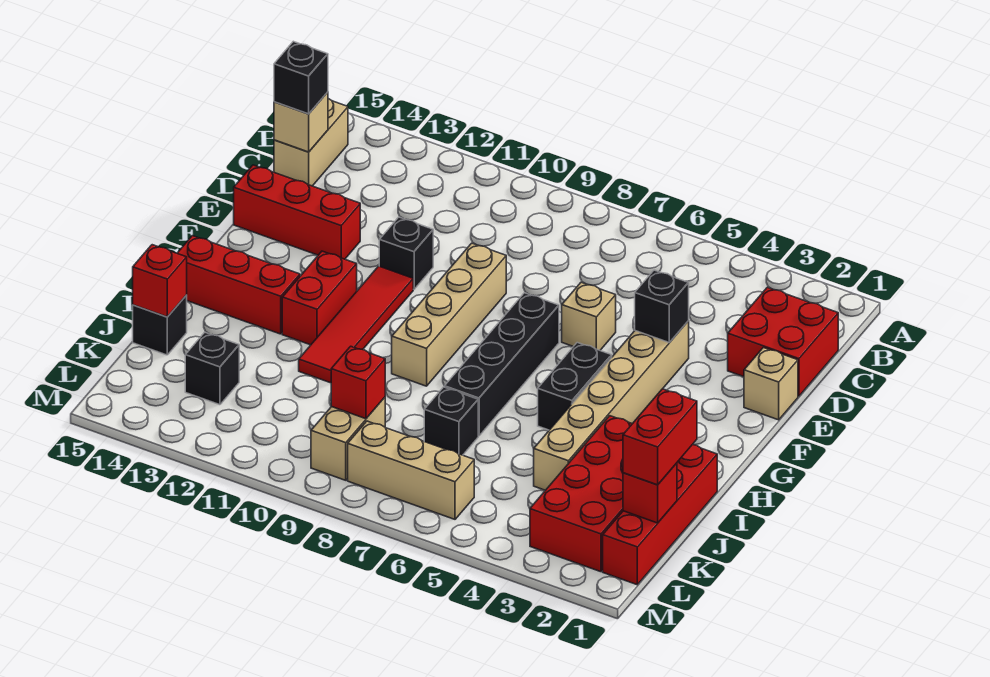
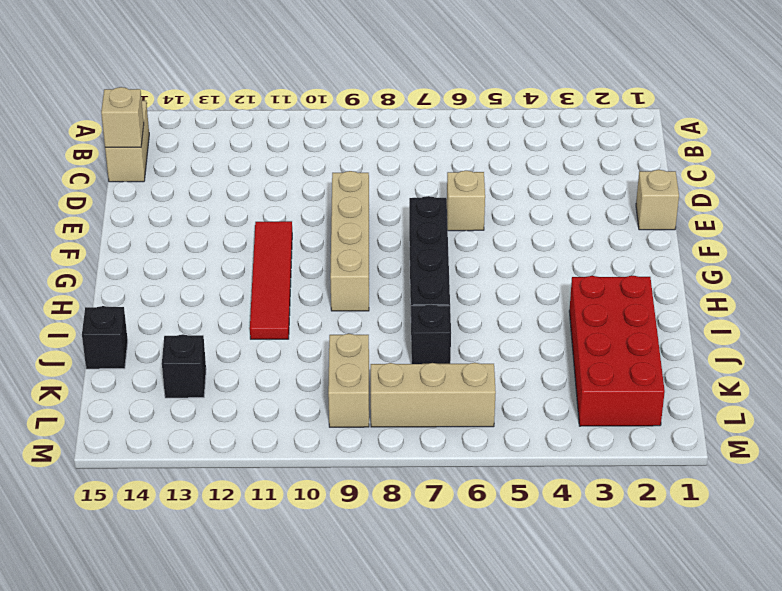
none -> red 2x2 brick [728,287,838,396]
none -> tan 1x6 brick [534,321,689,490]
none -> black 1x1 brick [379,217,433,289]

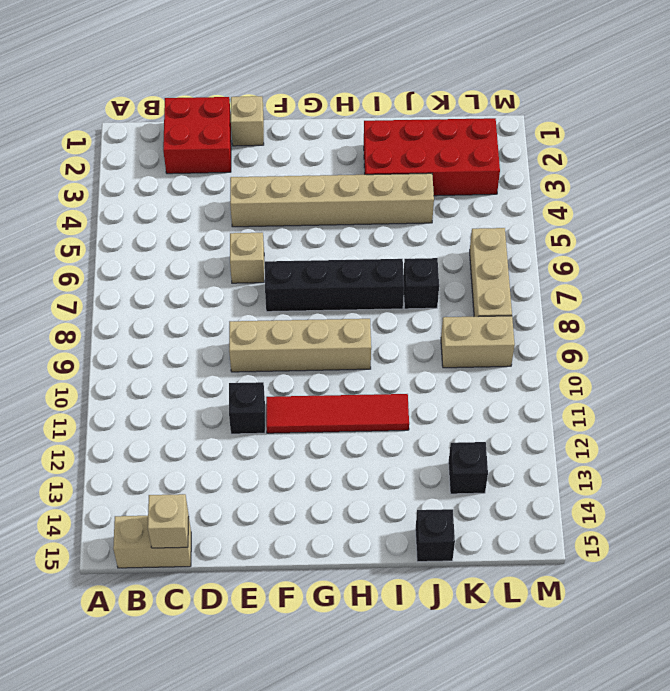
none -> red 1x3 brick [234,165,360,259]
none -> black 1x2 brick [538,343,612,430]
none -> red 1x2 brick [282,251,357,345]

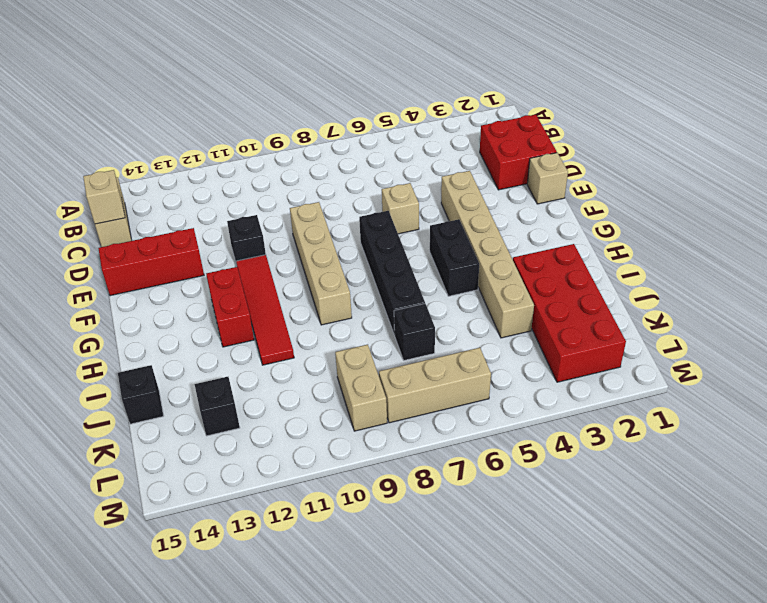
none -> red 1x3 brick [177,236,300,334]
none -> red 1x4 brick [603,444,717,585]
none -> black 1x1 brick [635,270,689,343]

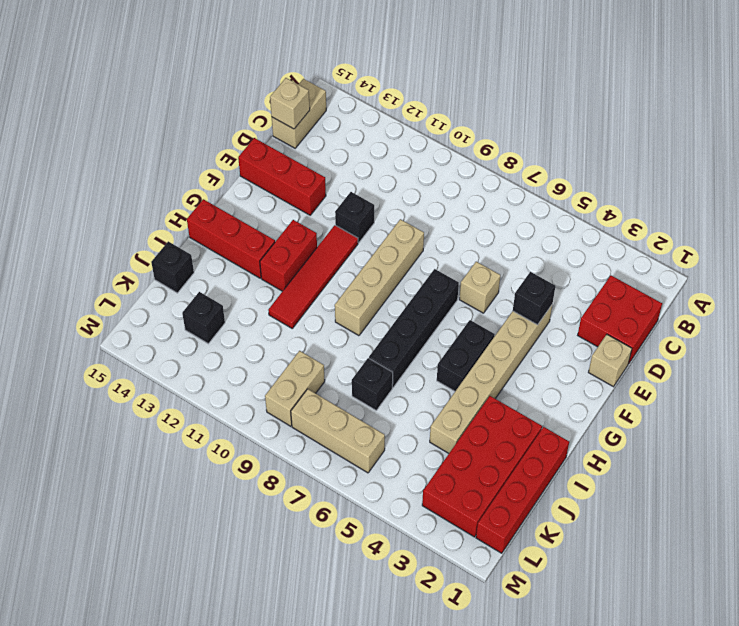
none -> red 1x1 brick [133,245,187,317]
none -> red 1x1 brick [623,463,677,523]
none -> red 1x1 brick [331,346,385,419]

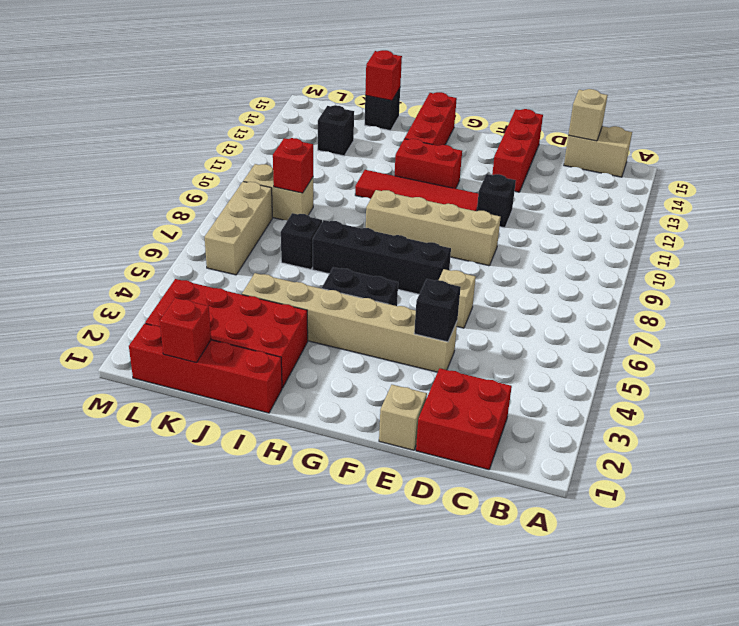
none -> black 1x1 brick [274,41,328,114]
none -> red 1x2 brick [623,389,697,485]

